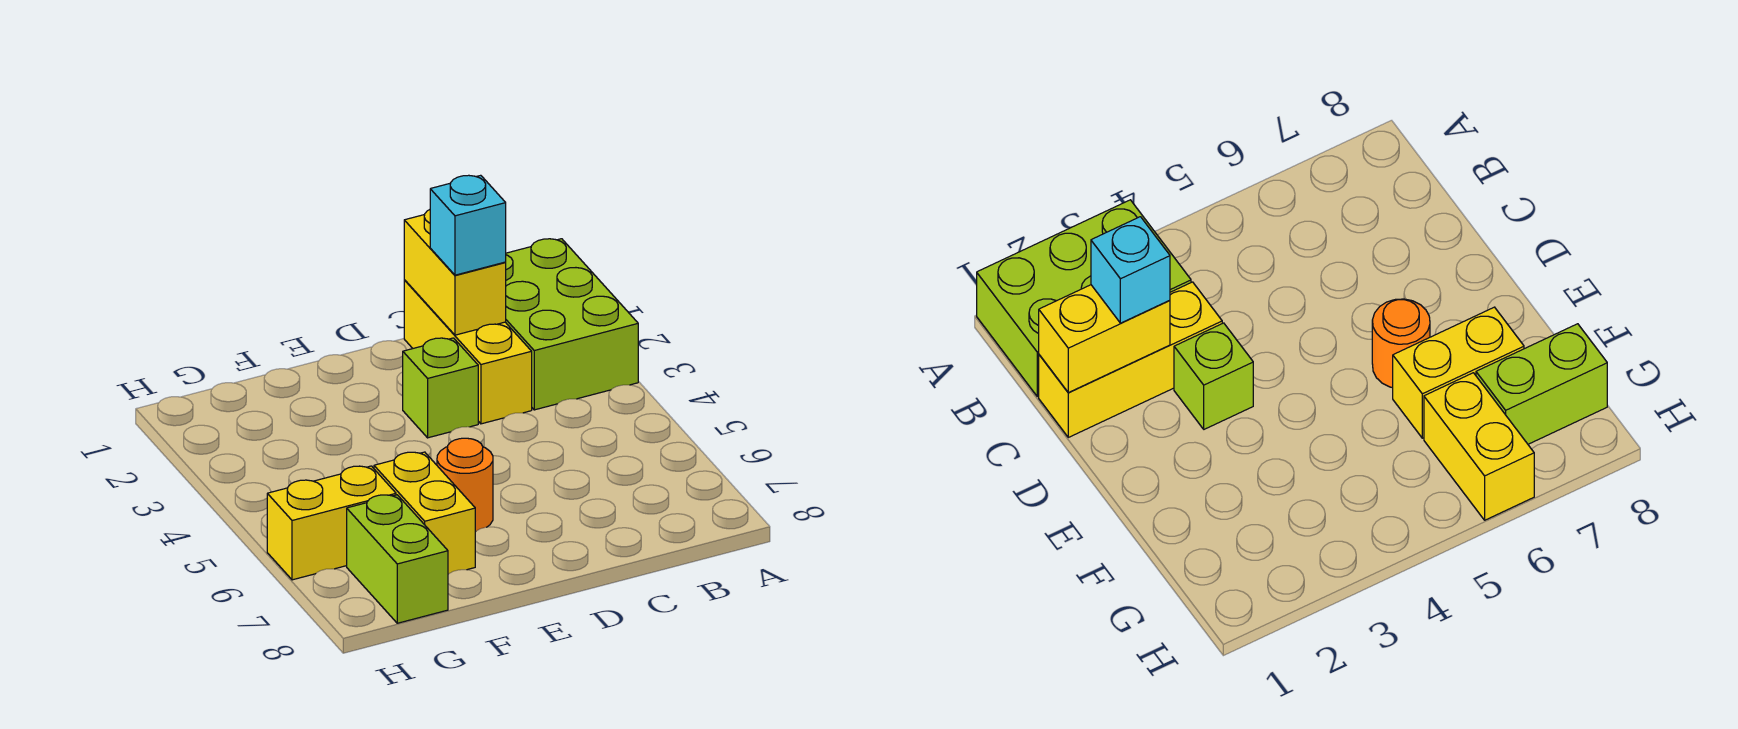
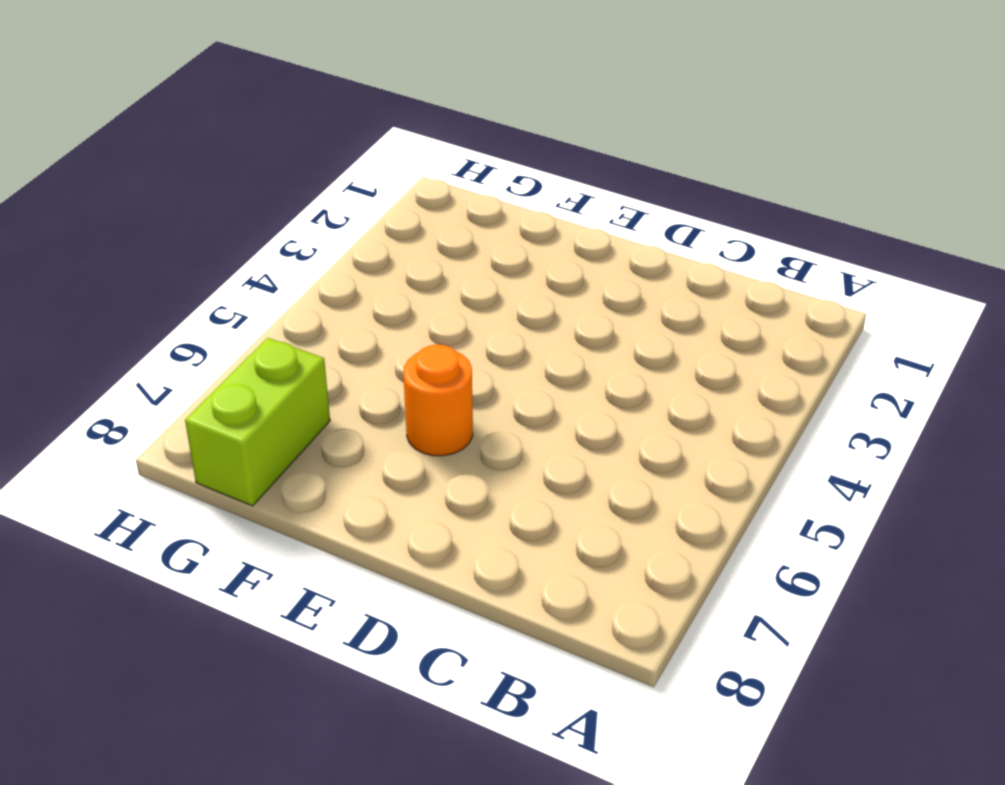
none -> lime 2x3 brick [505,239,638,410]
none -> yellow 1x3 brick [404,280,532,424]

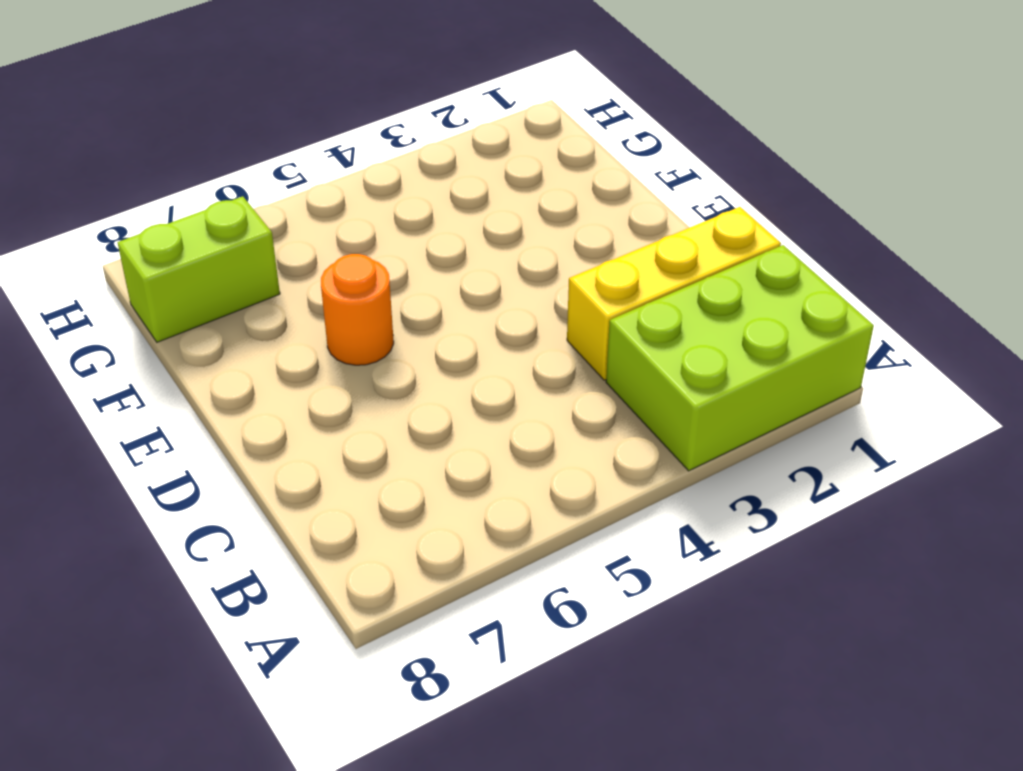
none -> lime 1x1 brick [403,338,478,438]
none -> yellow 1x2 brick [374,452,475,574]

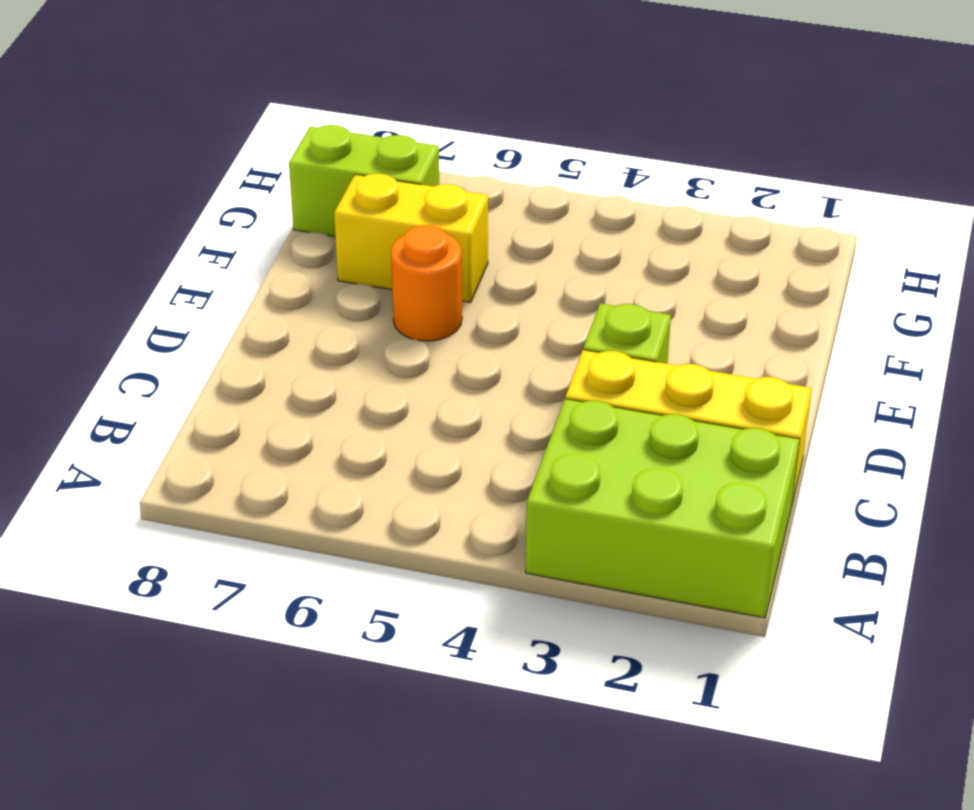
none -> yellow 1x2 brick [267,466,396,580]
none -> yellow 1x2 brick [404,210,506,335]

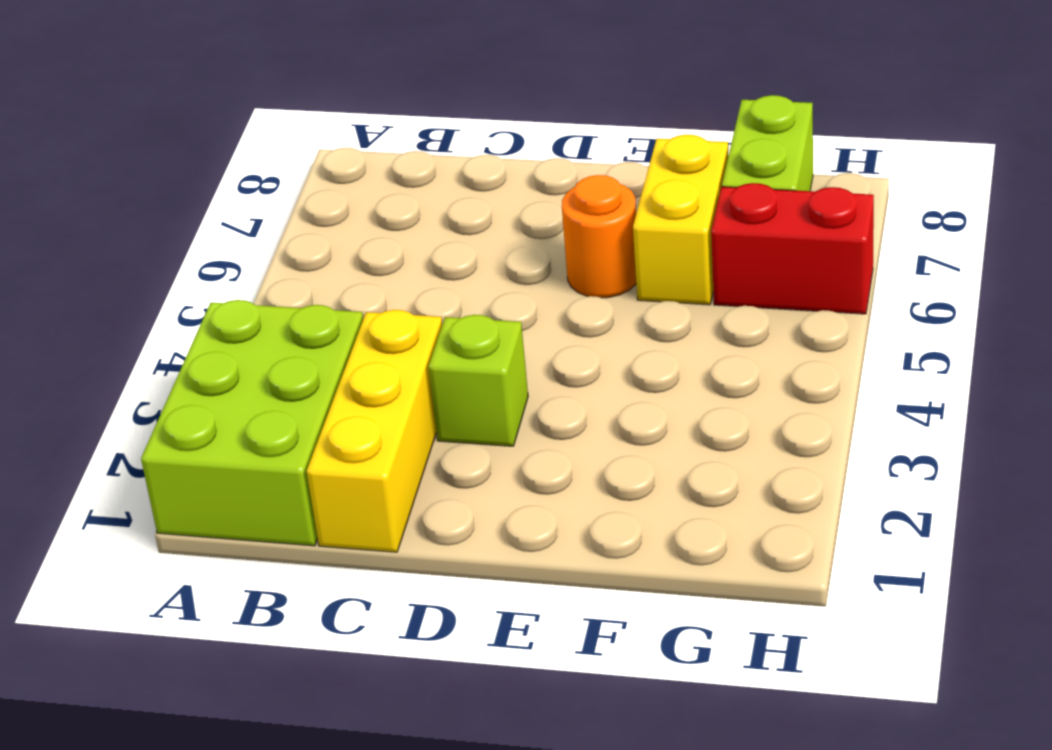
red 1x2 brick [711,183,874,314] -> yellow 1x2 brick [267,466,396,580]
none -> yellow 1x2 brick [404,210,506,335]
none -> cyan 1x1 brick [430,175,506,275]

